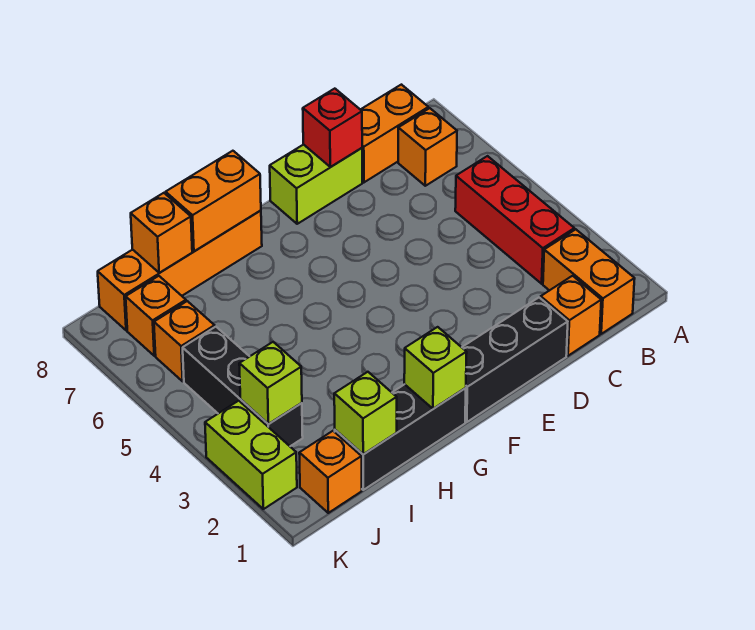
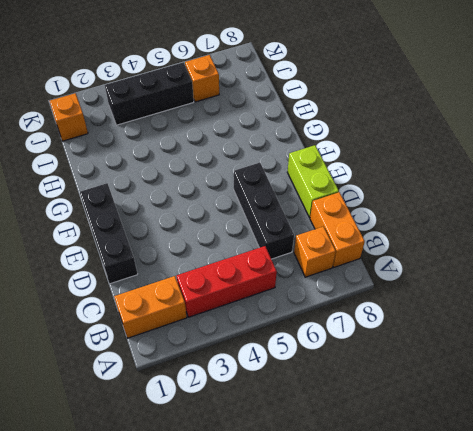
black 1x3 brick [234,162,294,259] -> black 1x3 brick moved to [335,384,466,490]
none -> orange 1x1 brick [541,276,601,356]
none -> orange 1x4 brick [98,211,262,330]
none -> orange 1x1 brick [126,276,186,356]

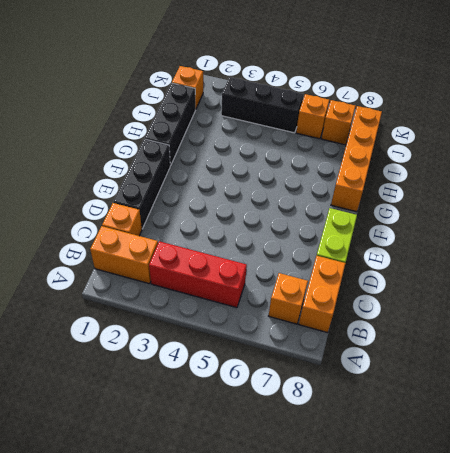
none -> lime 1x2 brick [205,401,297,509]
none -> red 1x1 brick [303,89,362,167]
none -> lime 1x1 brick [404,327,467,409]

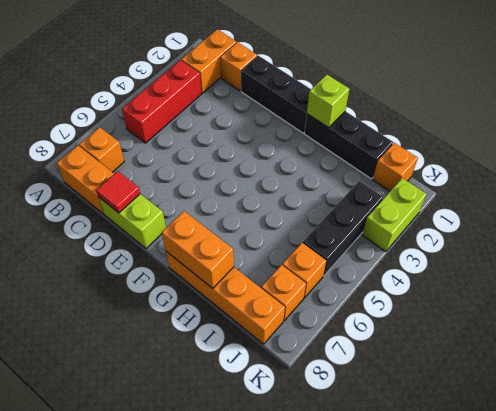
red 1x1 tile [96,171,140,213] -> red 1x1 brick [303,89,362,167]
none -> lime 1x1 brick [334,372,397,454]
none -> orange 1x1 brick [131,193,192,273]
none -> lime 1x1 brick [239,342,302,424]

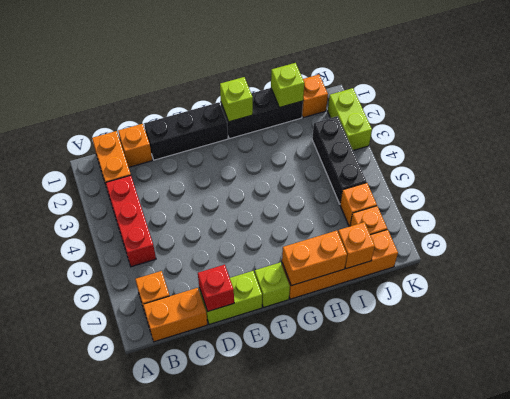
lime 1x1 brick [255,262,290,308] -> lime 1x1 brick moved to [239,342,302,424]

